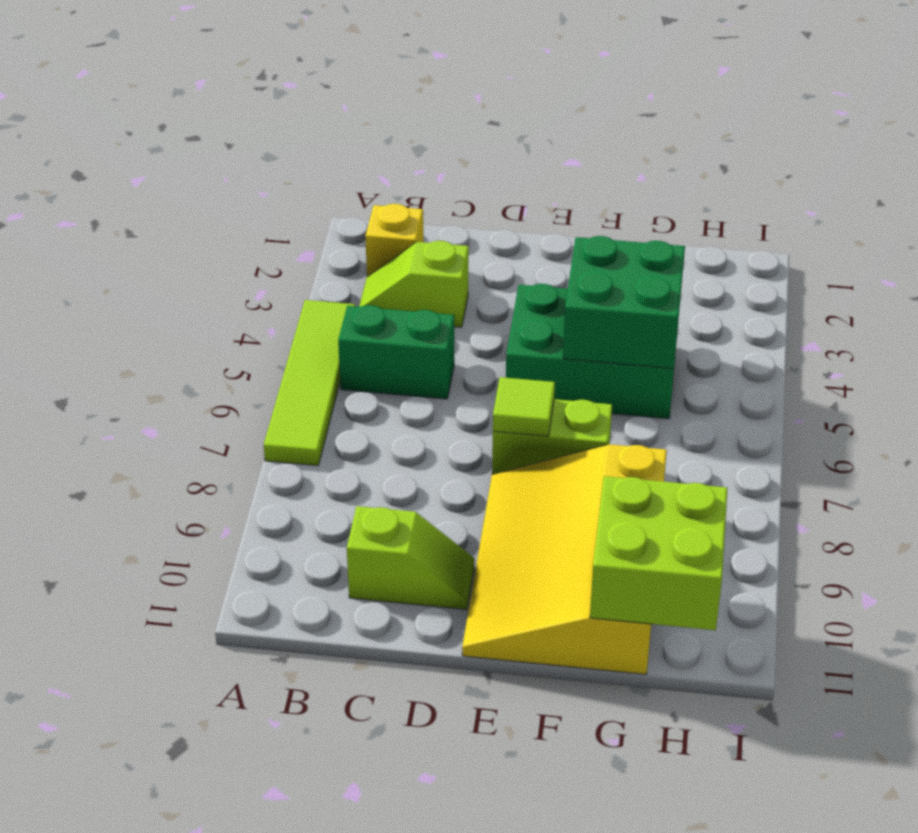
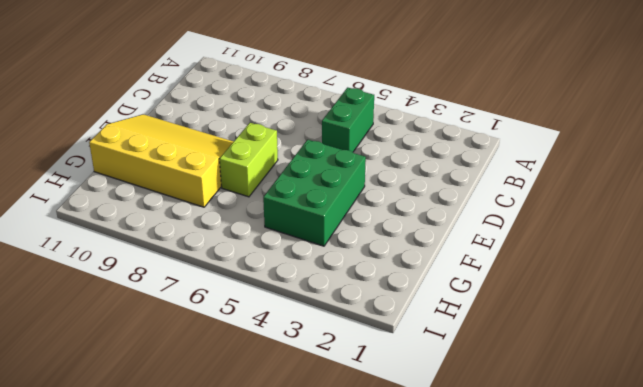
none -> lime 1x4 tile [264,300,355,466]
none -> yellow 1x1 brick [365,204,423,277]

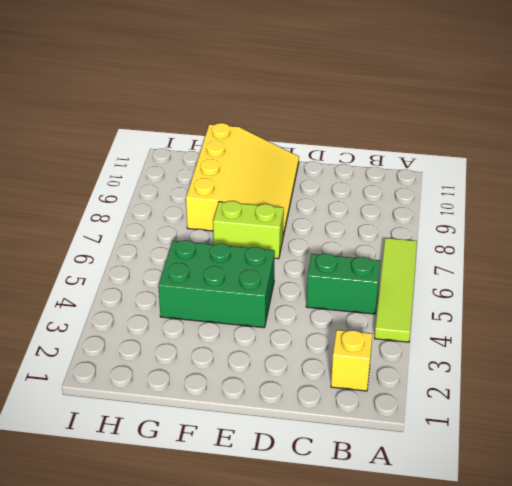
none -> lime 1x2 slope [359,241,469,327]
none -> lime 1x2 slope [347,506,475,610]

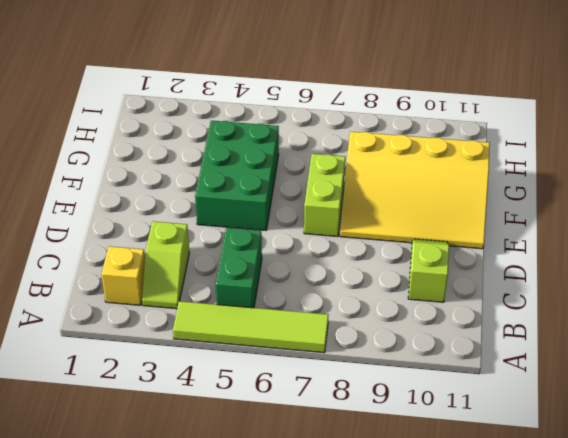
none -> lime 1x1 tile [493,377,555,436]
none -> green 2x2 brick [563,236,685,369]

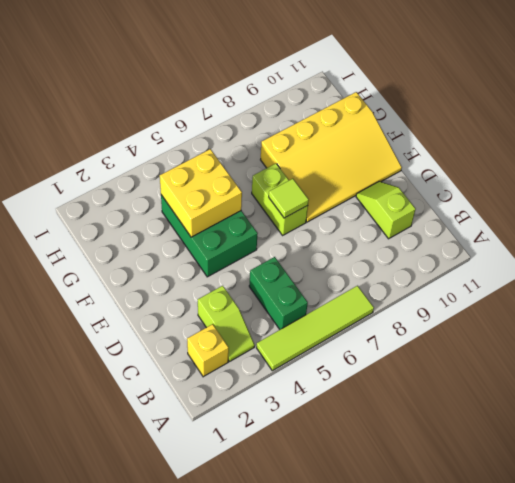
yellow 2x2 brick [160,149,242,237] -> green 2x2 brick [563,236,685,369]
none -> lime 2x2 brick [590,476,727,630]

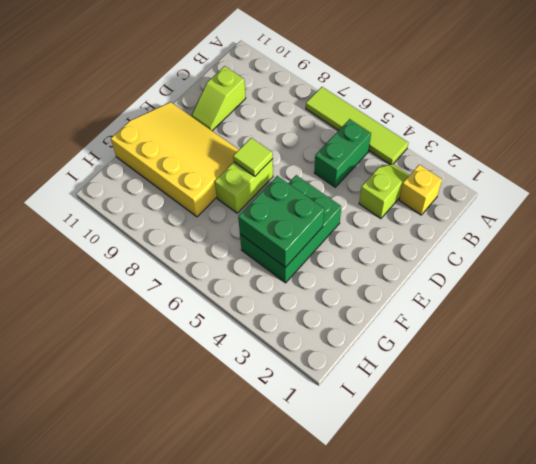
none -> lime 2x2 brick [590,476,727,630]

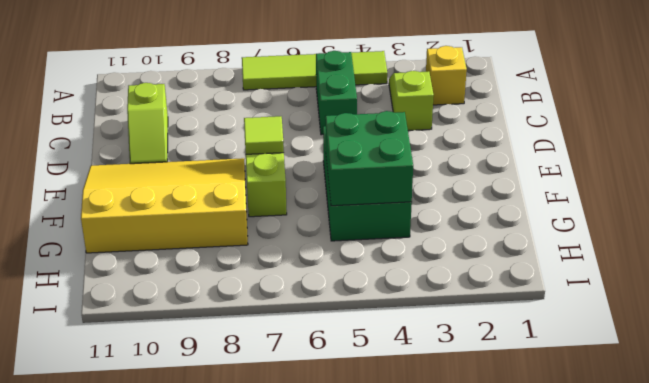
none -> lime 2x2 brick [590,476,727,630]

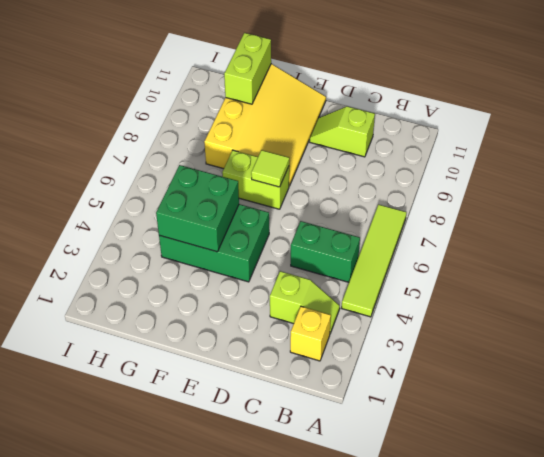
lime 1x2 brick [224,33,271,104] -> lime 2x2 brick [590,476,727,630]

